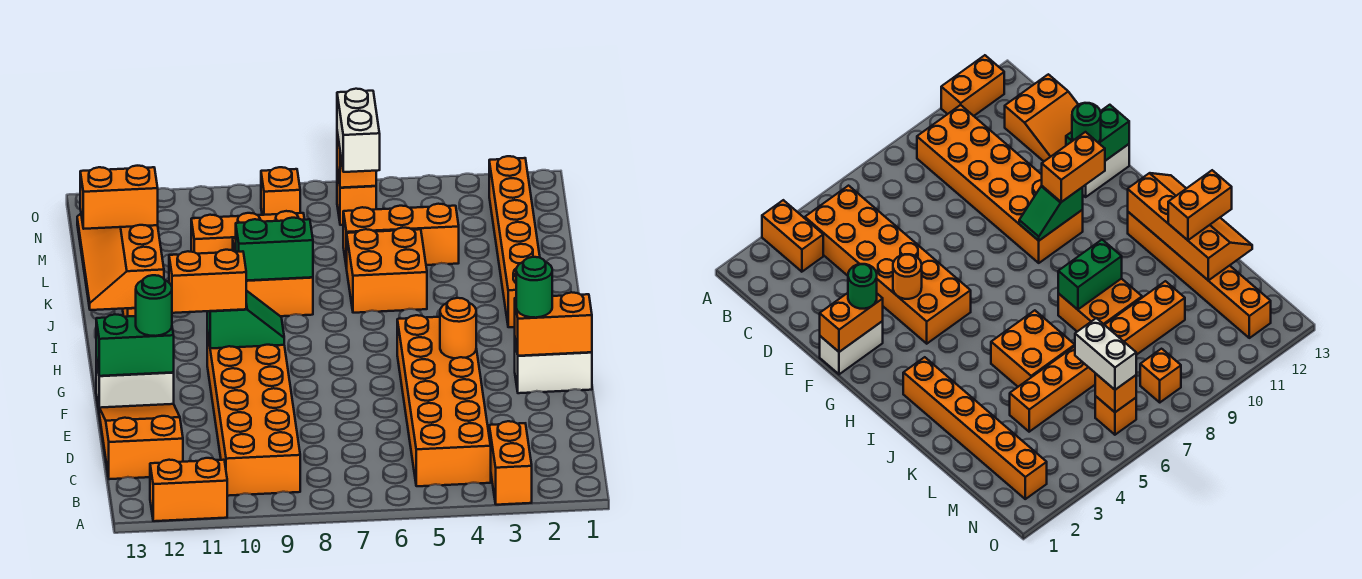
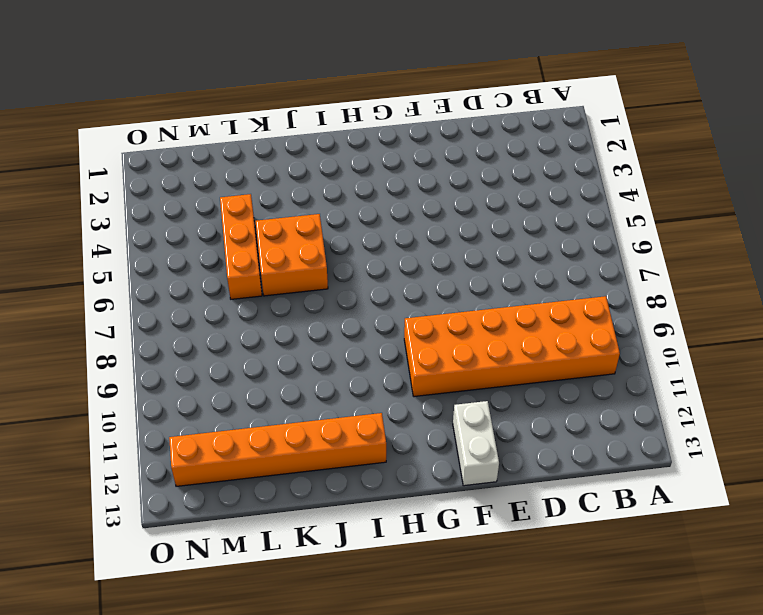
none -> orange 1x2 brick [489,421,532,505]
none -> orange 1x2 brick [150,458,227,521]
none -> orange 2x6 brick [397,315,491,486]

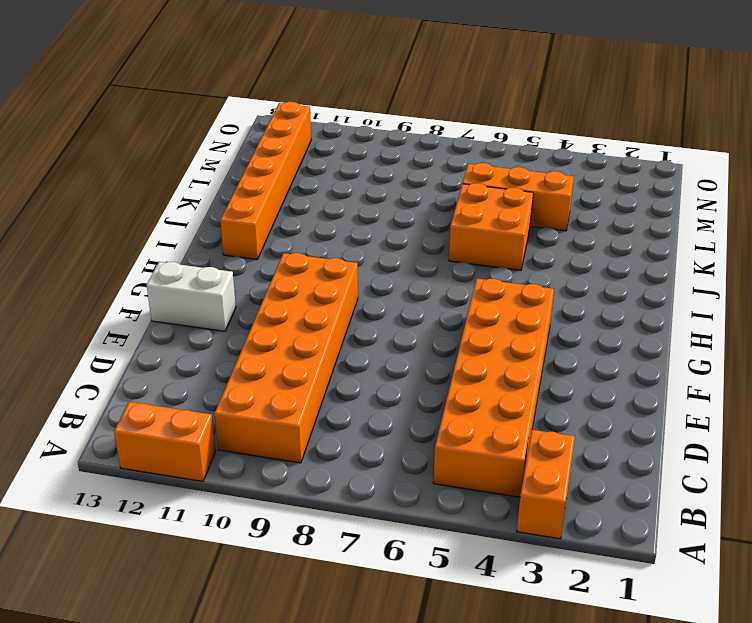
none -> orange 2x3 slope [99,404,183,479]
none -> white 1x2 brick [515,341,592,393]
none -> orange 1x6 brick [489,156,540,327]

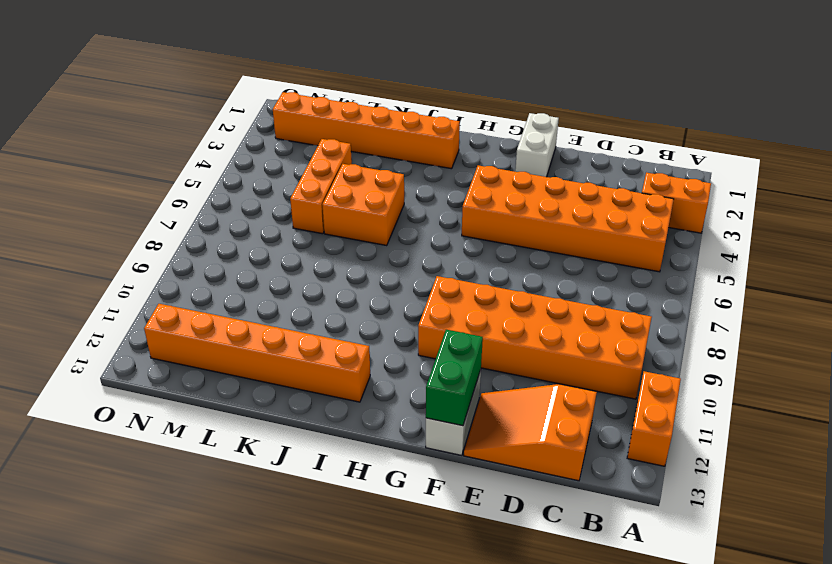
none -> orange 2x2 brick [233,238,313,316]
none -> orange 1x3 brick [191,211,305,254]
none -> orange 1x1 brick [337,170,376,225]

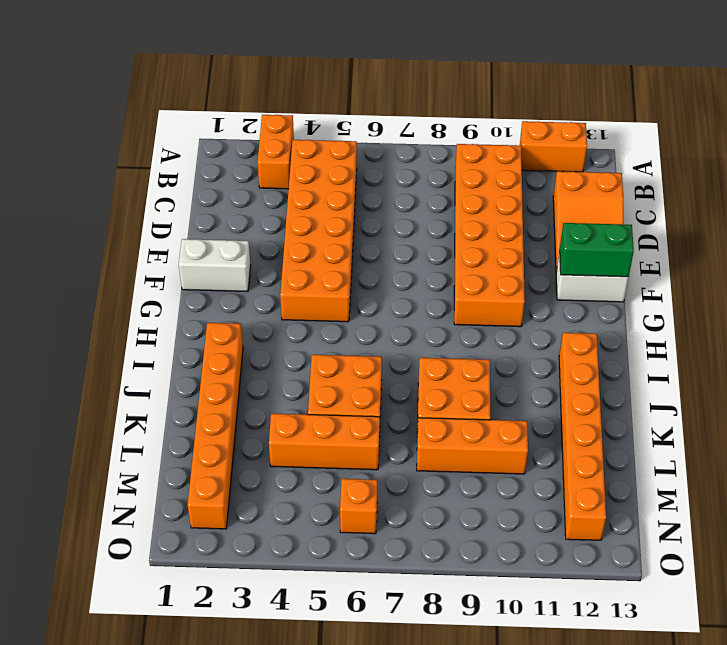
none -> orange 1x1 brick [261,167,300,215]
none -> orange 1x2 brick [515,292,592,356]
none -> orange 1x1 round brick [440,298,476,358]

